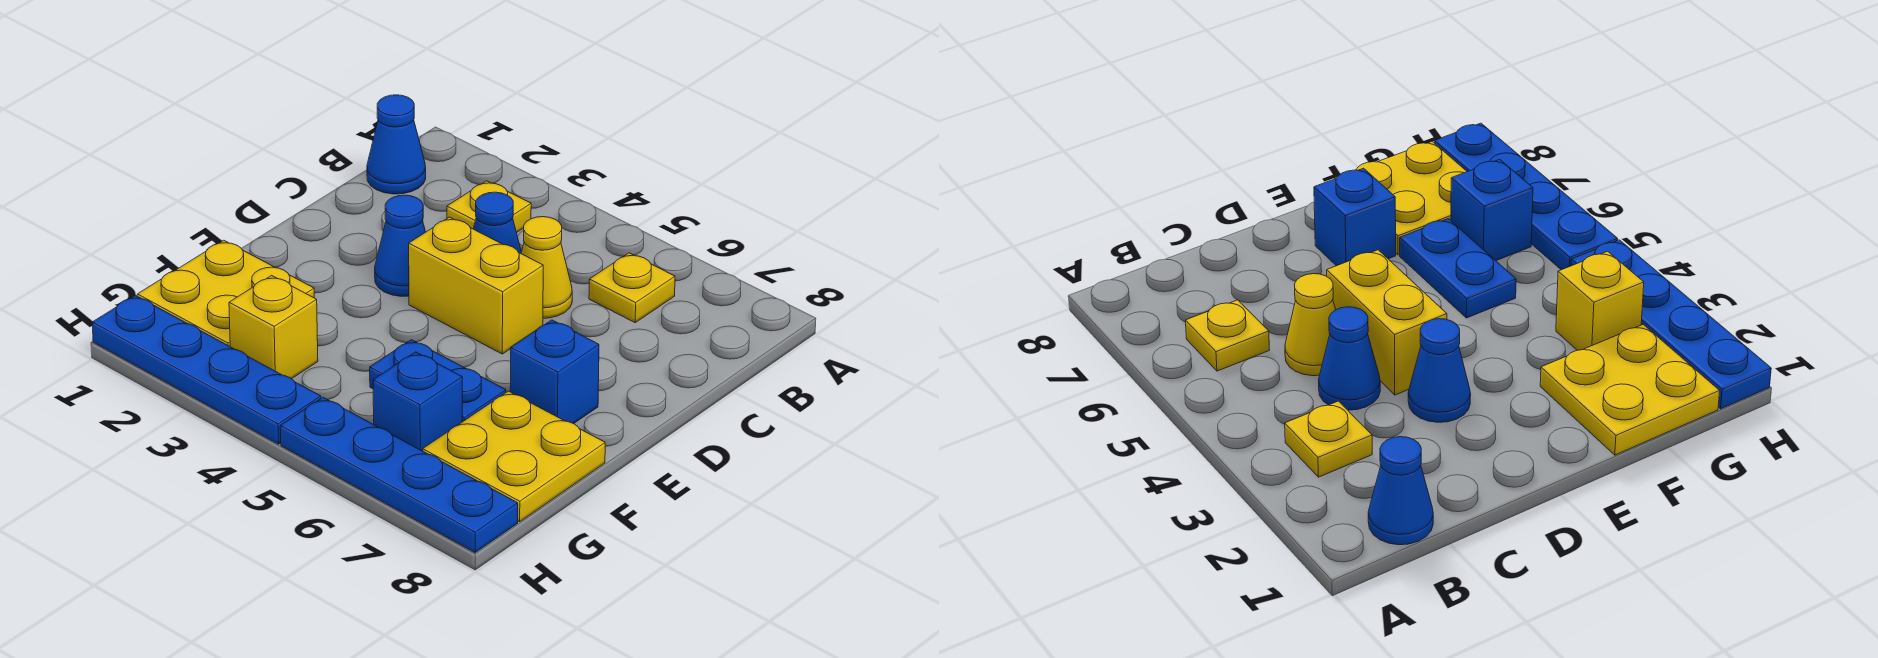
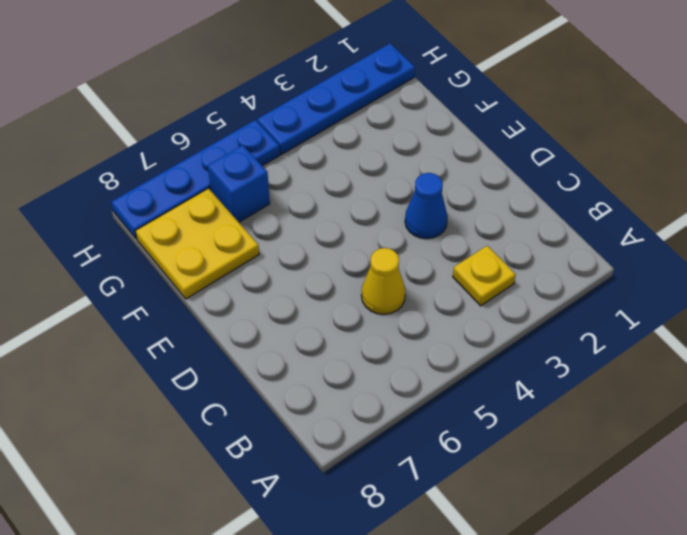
none -> blue 1x1 cone [367,95,426,194]
none -> yellow 1x1 plate [589,253,675,322]
none -> blue 1x1 cone [473,192,521,253]

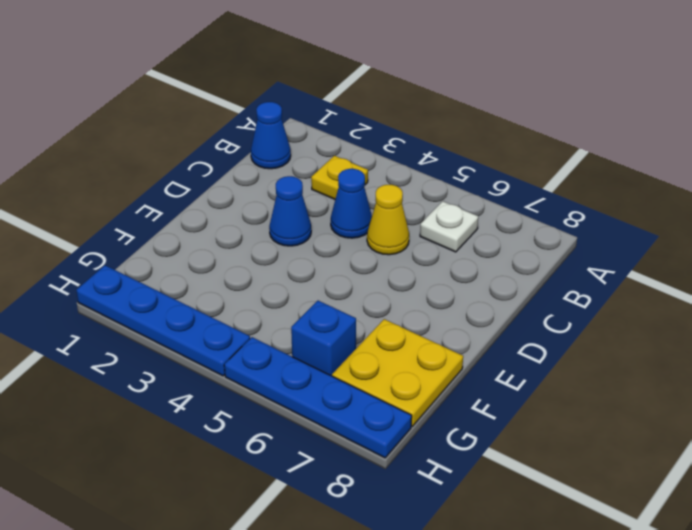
white 1x1 plate [420,201,478,252] -> yellow 1x1 plate [589,253,675,322]
none -> yellow 1x2 brick [409,217,543,354]
none -> blue 1x1 brick [510,320,599,424]
none -> yellow 2x2 plate [137,240,314,346]

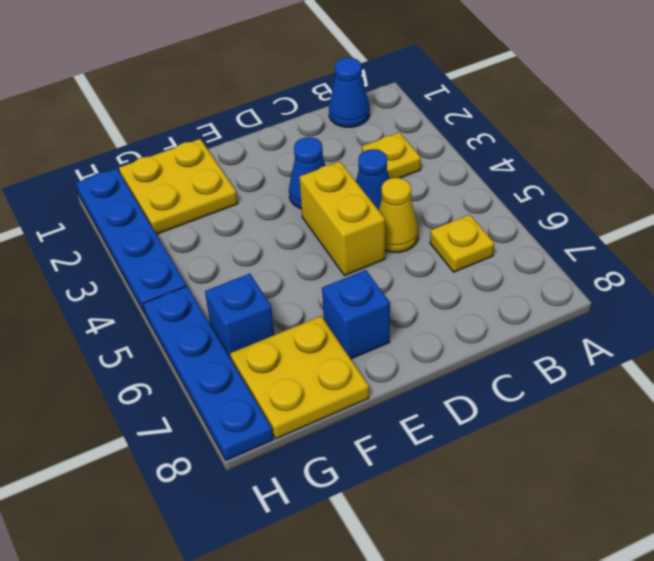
none -> blue 1x2 plate [370,340,506,422]
none -> yellow 1x1 brick [229,275,318,379]

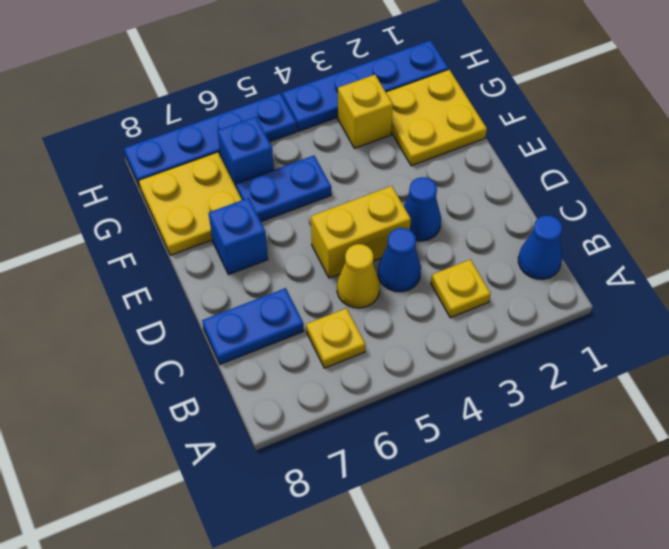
blue 1x2 plate [202,288,304,364] -> none

